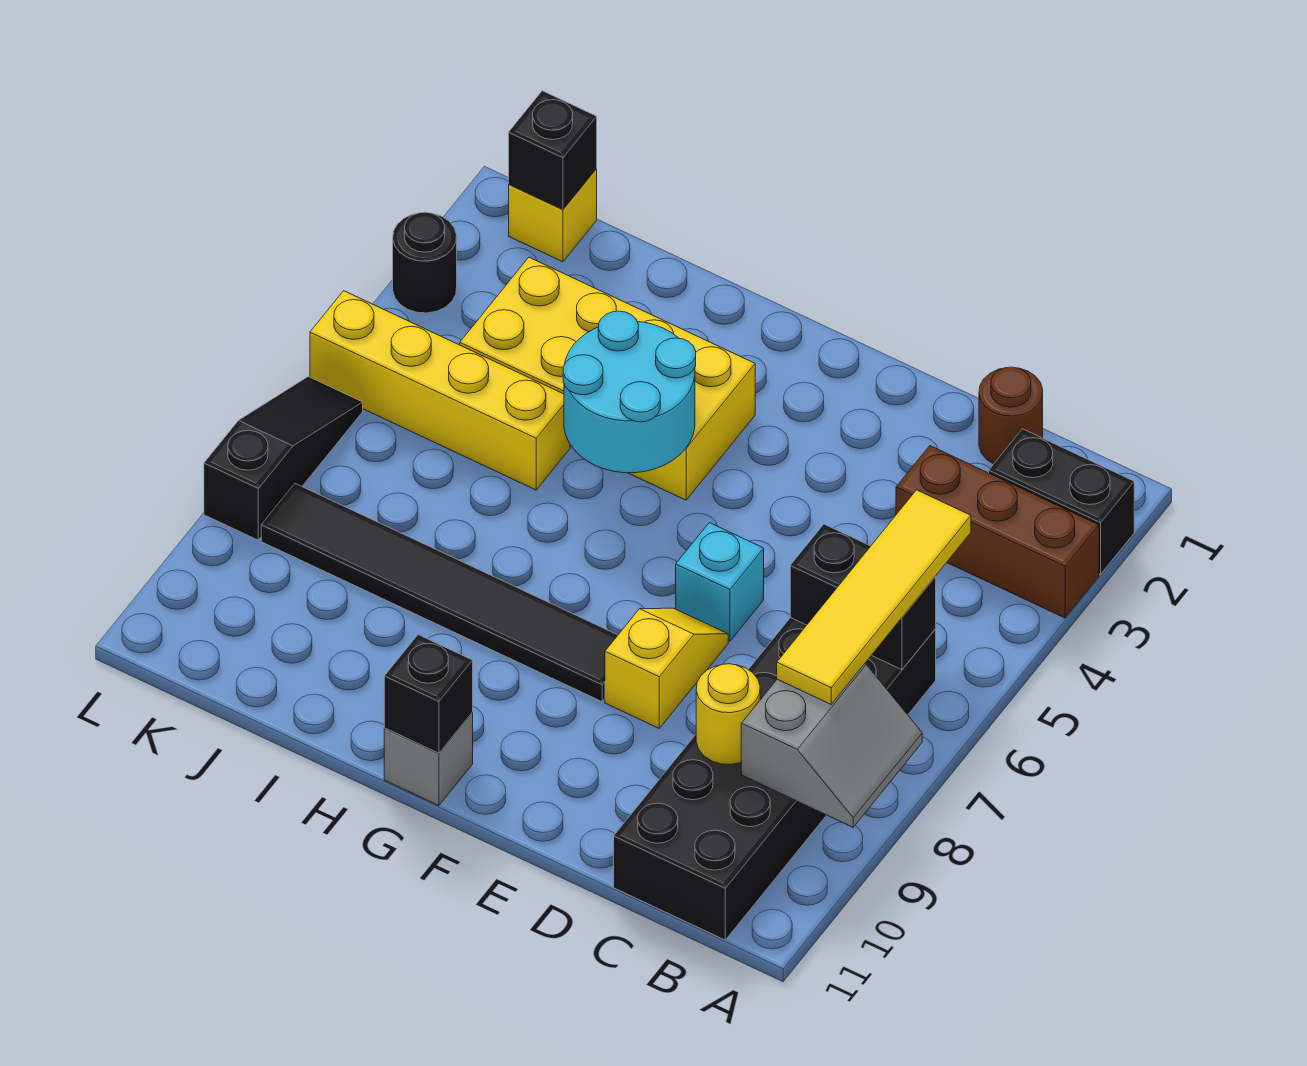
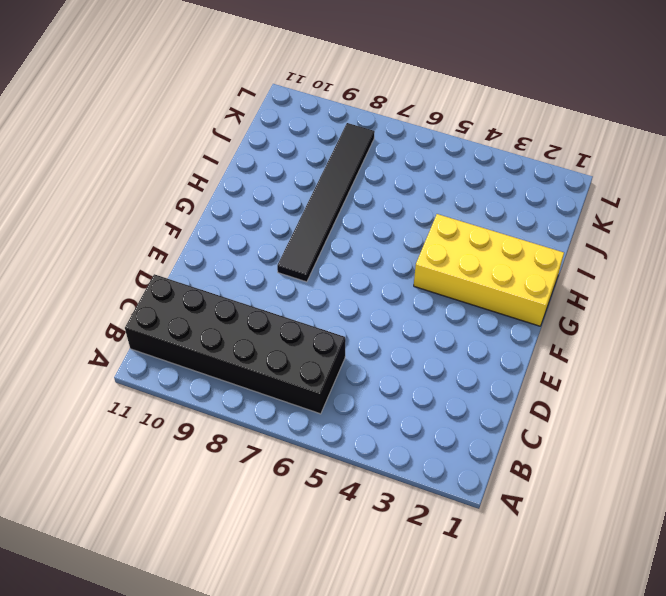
yellow 2x4 brick [414,214,564,326] -> yellow 2x4 brick turned to [460,257,755,500]
none -> black 1x2 brick [989,429,1134,574]
none -> brown 1x3 brick [896,446,1099,618]
none -> brown 1x1 round brick [979,367,1043,464]

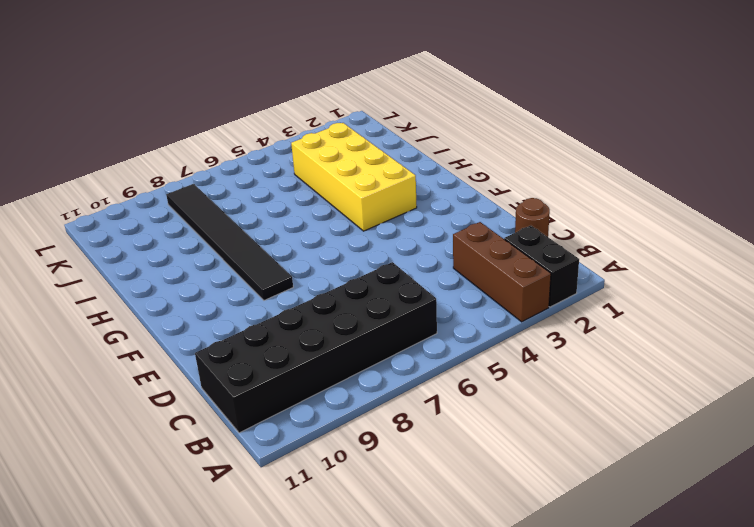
none -> cyan 1x1 brick [676,523,764,641]
none -> yellow 1x2 slope [605,608,728,728]
none -> grey 1x1 brick [384,713,473,806]

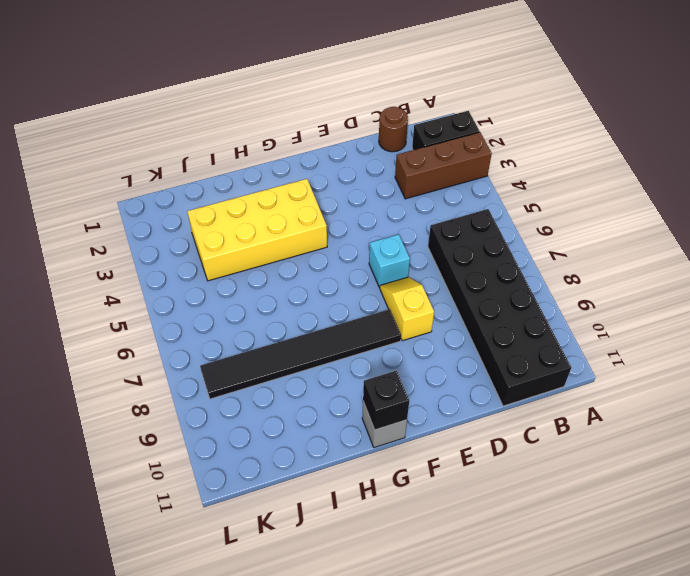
none -> yellow 1x4 brick [310,291,570,490]
none -> yellow 1x1 brick [509,169,597,262]
none -> black 1x1 round brick [393,212,457,313]

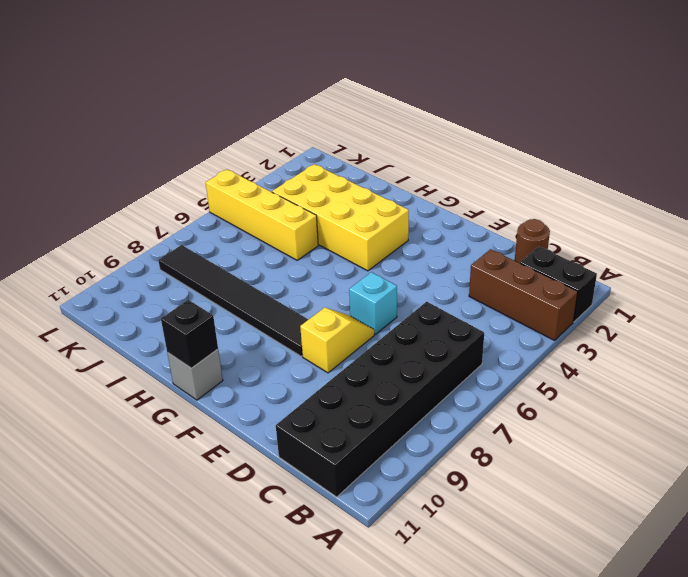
none -> yellow 1x1 brick [509,169,597,262]
none -> black 1x1 round brick [393,212,457,313]
none -> black 1x3 slope [204,377,363,540]

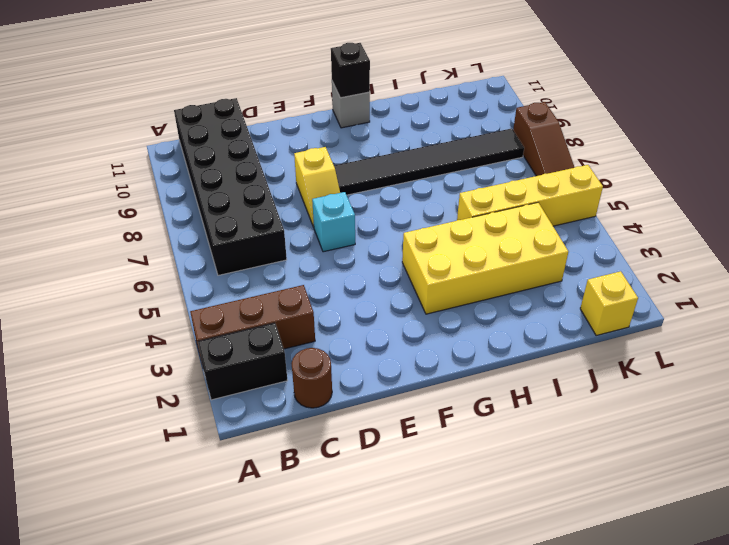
brown 1x3 slope [513,102,575,176] -> black 1x3 slope [204,377,363,540]
none -> black 1x1 round brick [393,212,457,313]
none -> grey 2x2 slope [741,664,922,827]
none -> black 1x2 brick [790,524,936,670]

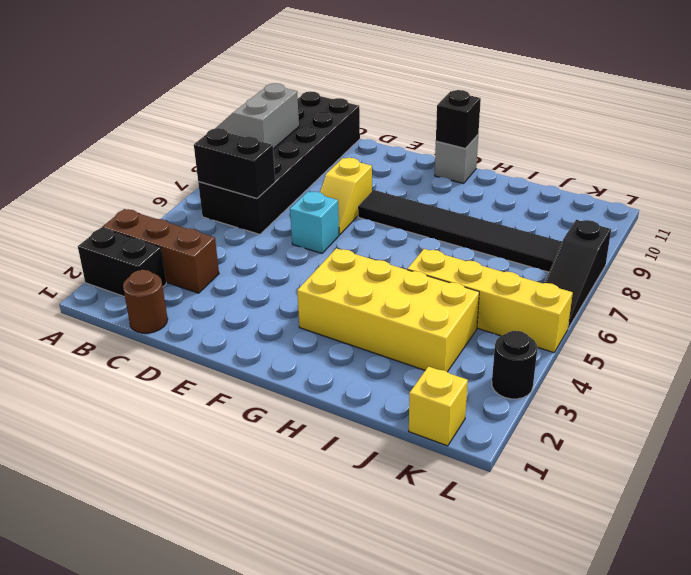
none -> yellow 1x1 round brick [696,664,760,765]
none -> cyan 2x2 round brick [563,311,696,473]
none -> black 1x1 brick [509,91,597,209]

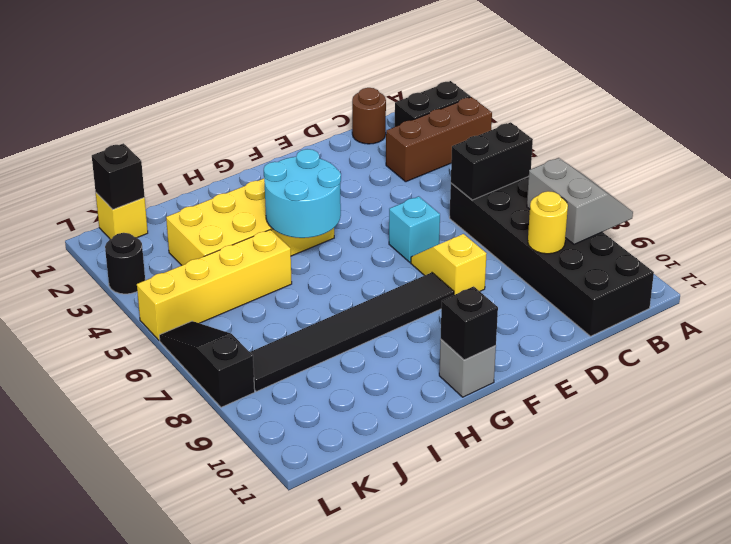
none -> yellow 1x4 tile [777,490,971,704]

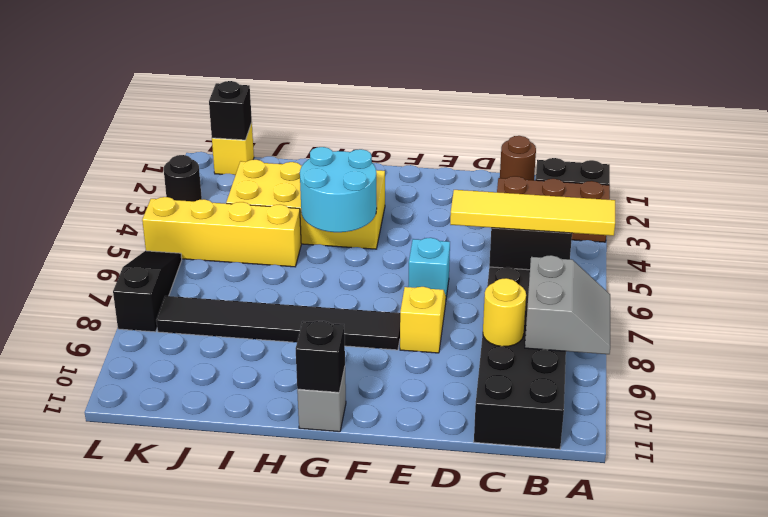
yellow 1x4 tile [450,190,615,236] -> yellow 1x4 tile turned to [777,490,971,704]

